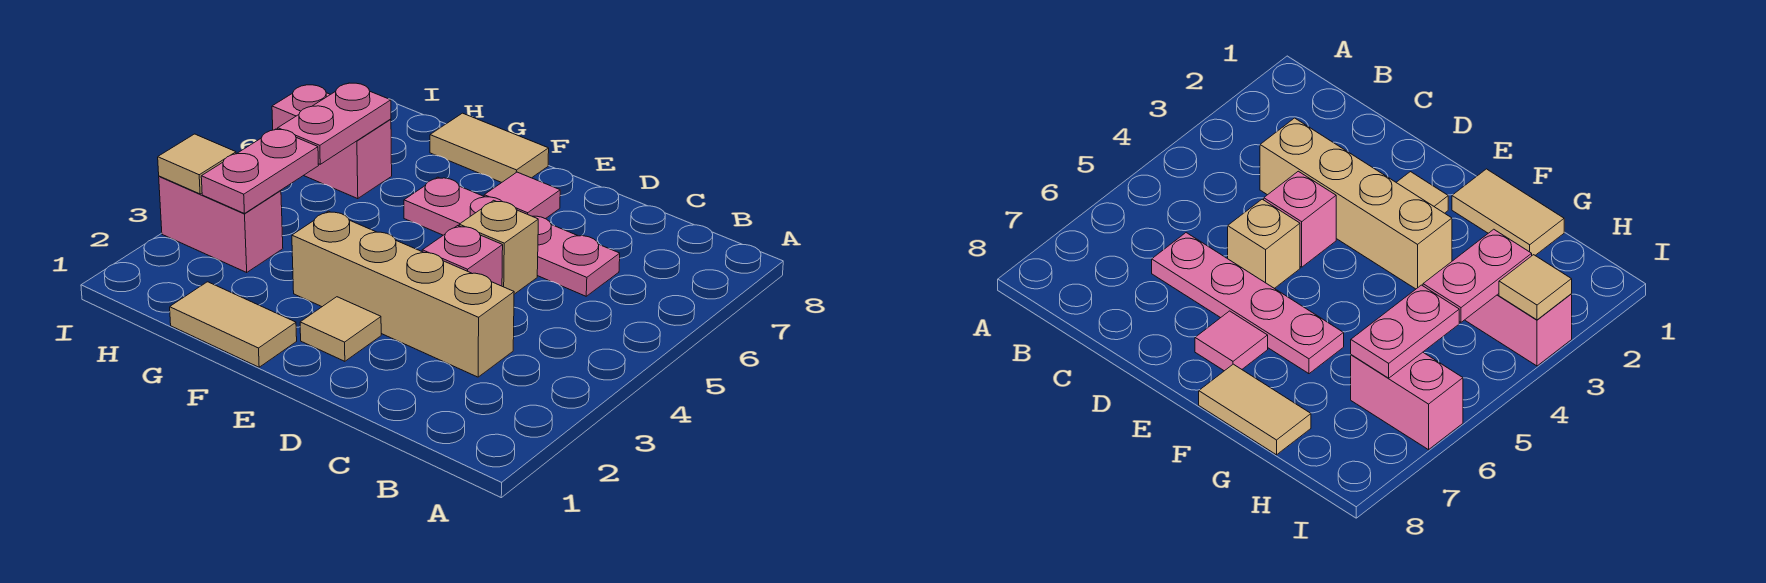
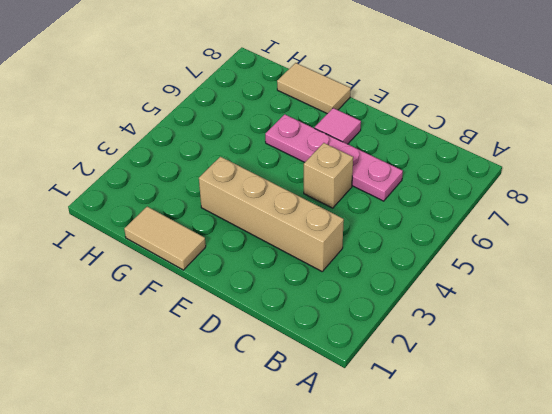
none -> pink 1x1 brick [422,226,503,286]
none -> tan 1x1 tile [300,297,381,361]
none -> pink 1x2 brick [159,176,283,272]

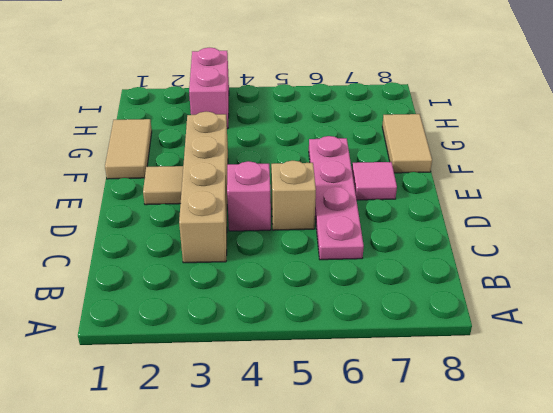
none -> pink 1x2 brick [272,85,392,199]
none -> pink 1x2 plate [201,129,319,214]
none -> pink 1x2 plate [278,83,391,164]

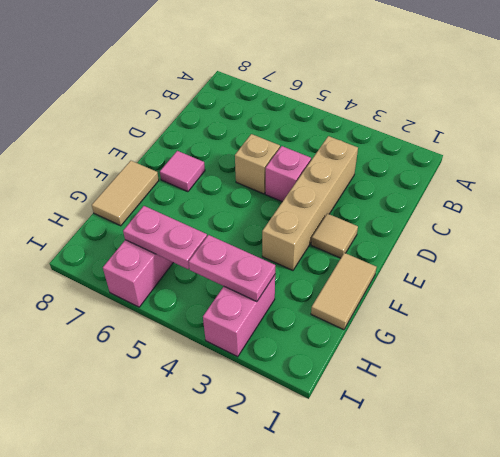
none -> pink 1x4 plate [404,177,620,296]
none -> tan 1x1 tile [158,134,236,194]

